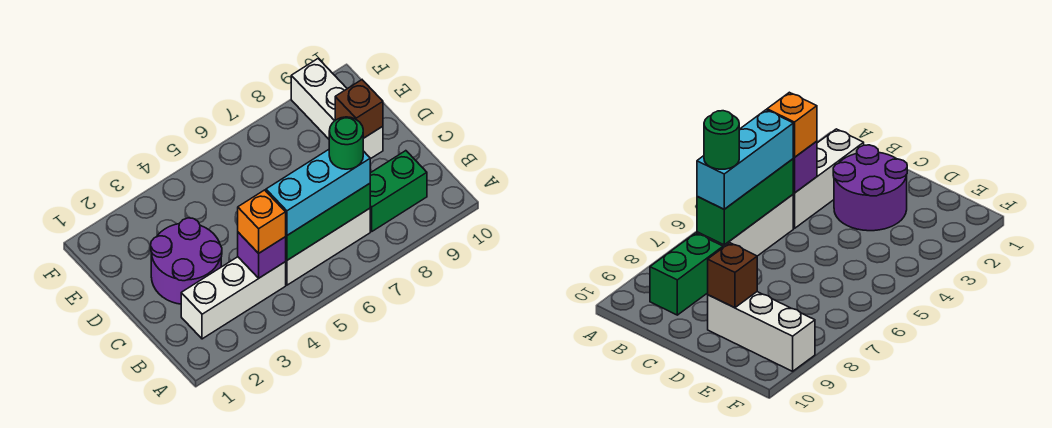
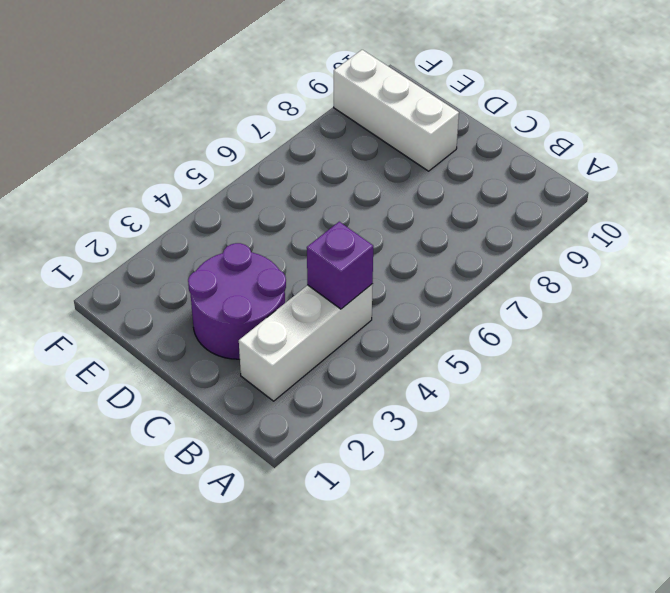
none -> white 1x3 brick [285,208,370,285]
none -> green 1x2 brick [370,151,427,231]

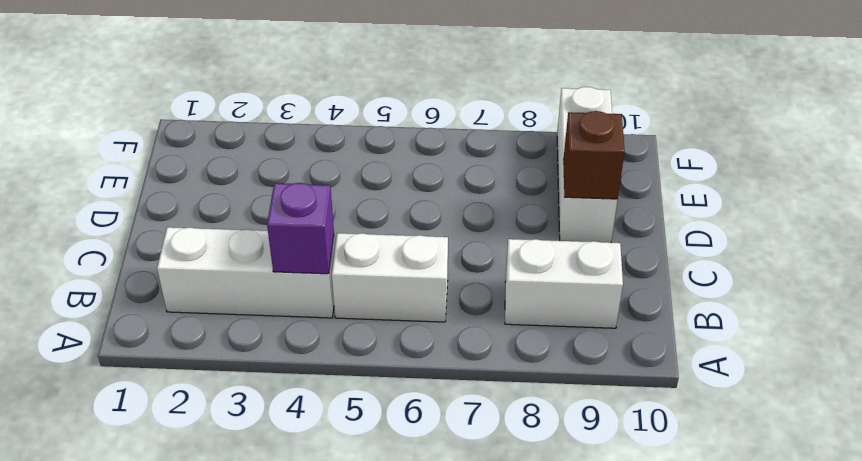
white 1x2 brick [332,233,448,322] -> white 1x3 brick [285,208,370,285]
white 1x2 brick [505,239,623,328] -> green 1x2 brick [370,151,427,231]
none -> purple 2x2 round brick [151,218,222,304]
none -> green 1x3 brick [286,184,370,260]

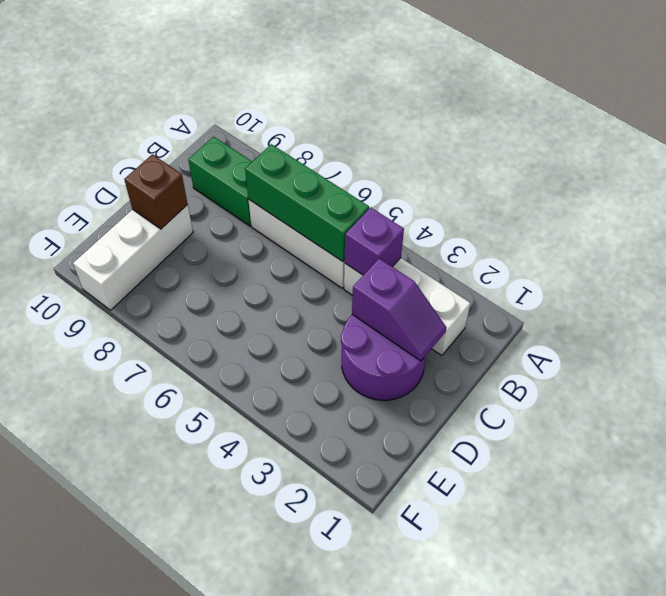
purple 1x2 slope [352,259,446,361] -> none
none -> orange 1x1 brick [238,190,286,253]
none -> cyan 1x3 brick [266,150,370,235]

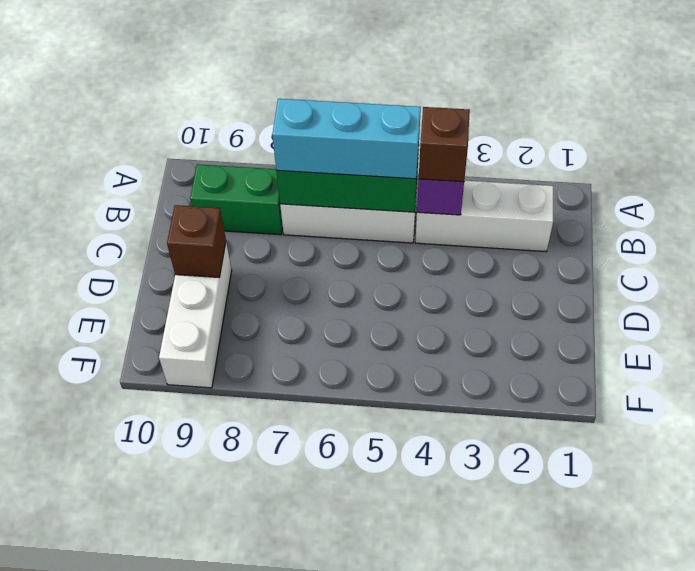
brown 1x1 brick [419,107,470,182] -> orange 1x1 brick [238,190,286,253]
none -> purple 2x2 round brick [151,218,222,304]
none -> green 1x1 round brick [329,117,363,169]

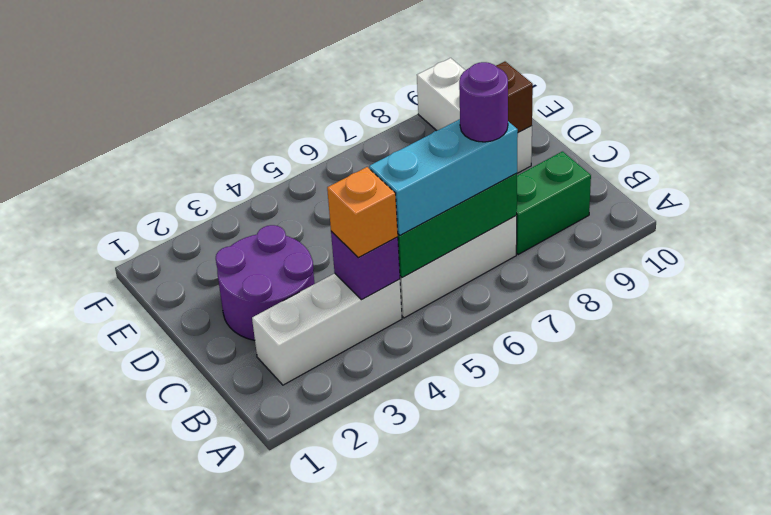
purple 1x1 round brick [459,62,508,142] -> green 1x1 round brick [329,117,363,169]

